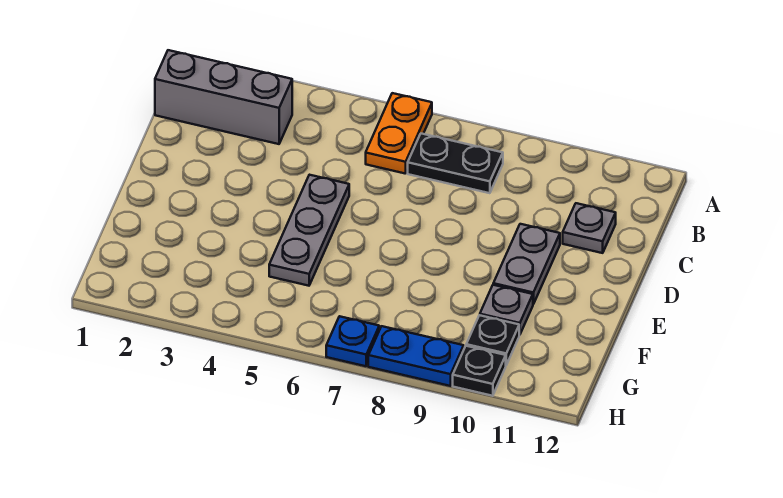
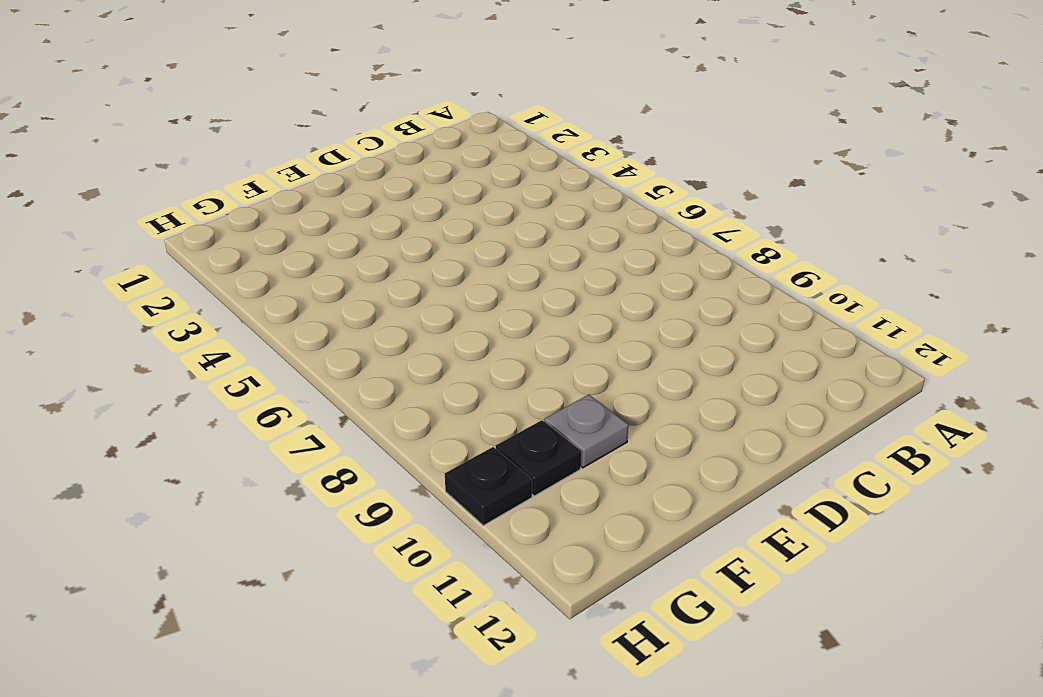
none -> orange 1x2 plate [366,93,432,174]
none -> grey 1x3 brick [155,50,292,144]

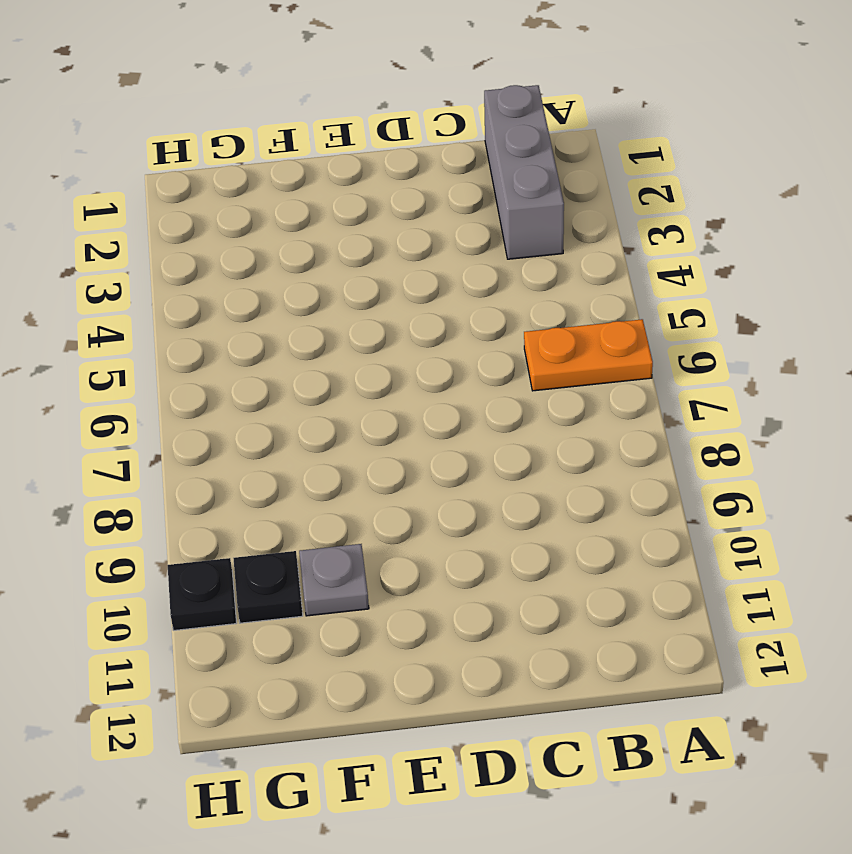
none -> black 1x2 plate [408,134,503,193]
none -> grey 1x1 plate [563,203,616,253]

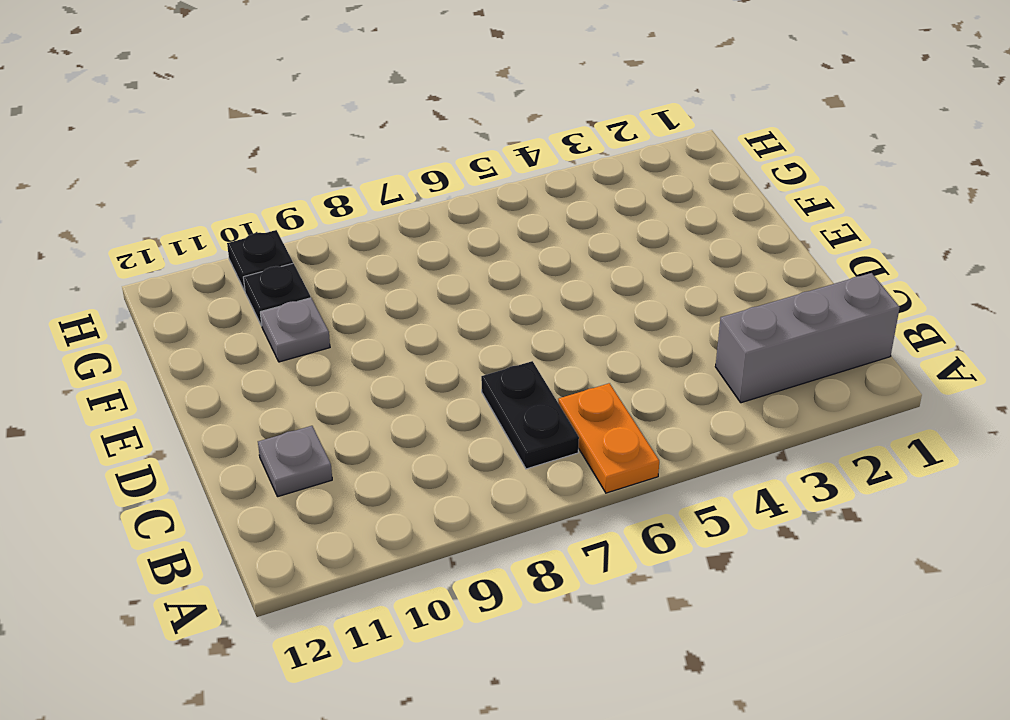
black 1x2 plate [481,361,579,469] -> black 1x2 plate turned to [408,134,503,193]
none -> grey 1x3 plate [269,175,349,286]
none -> grey 1x2 plate [493,224,560,304]

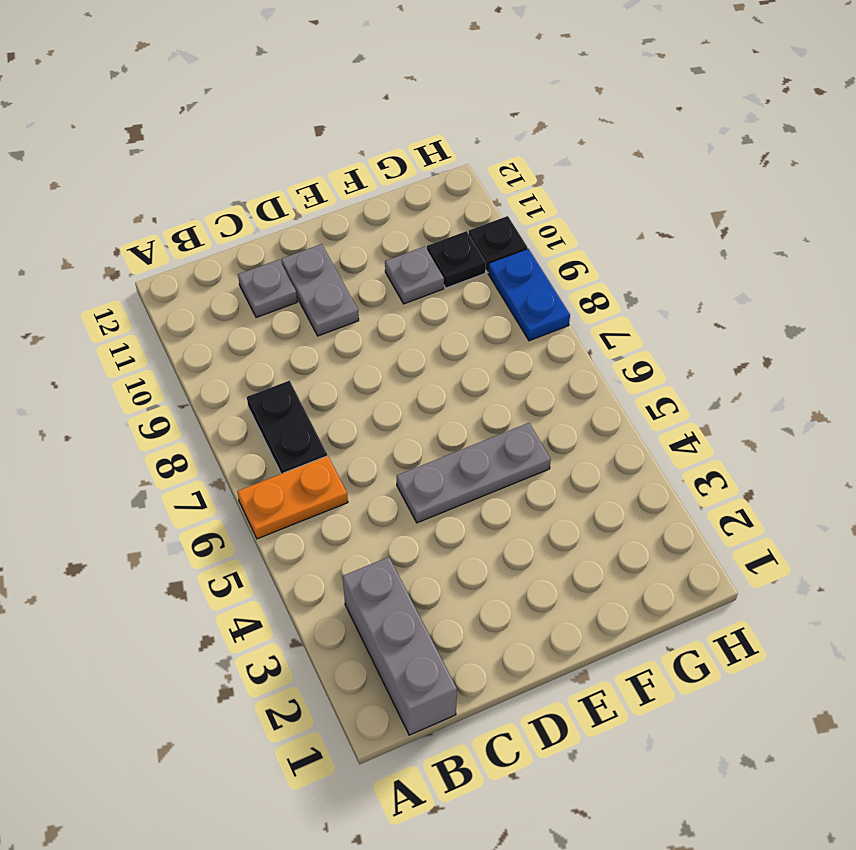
grey 1x2 plate [281,244,359,336] -> grey 1x2 plate turned to [493,224,560,304]
none -> blue 1x1 plate [326,316,379,366]

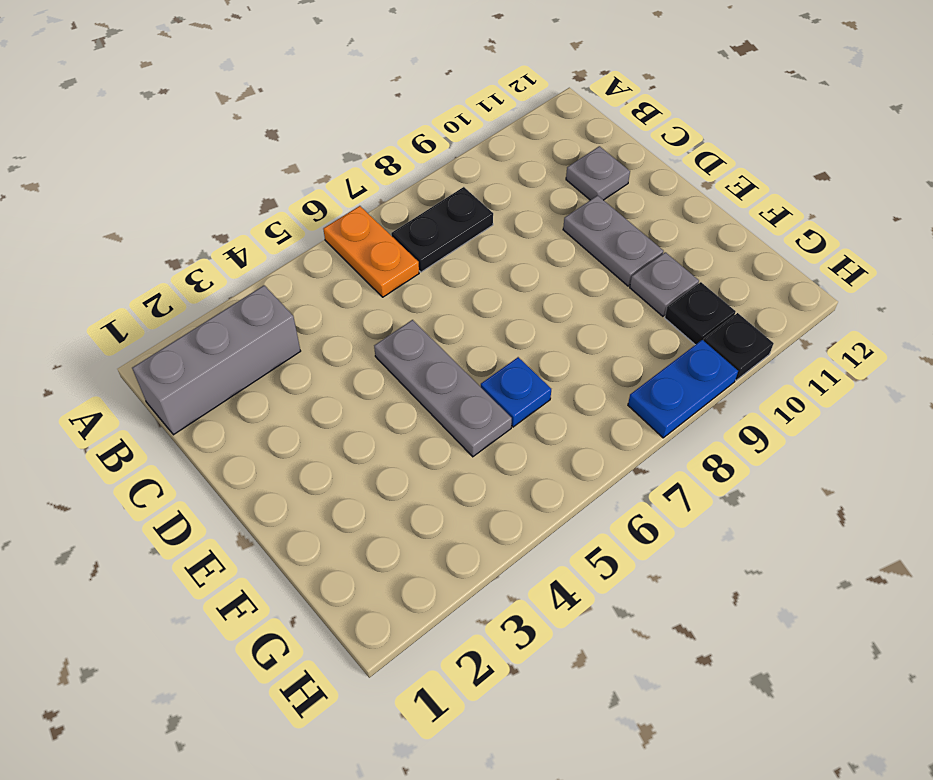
blue 1x1 plate [481,357,551,427] -> blue 1x1 plate moved to [326,316,379,366]

